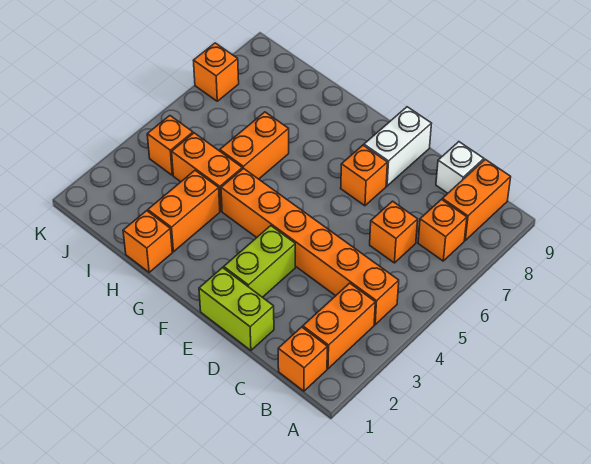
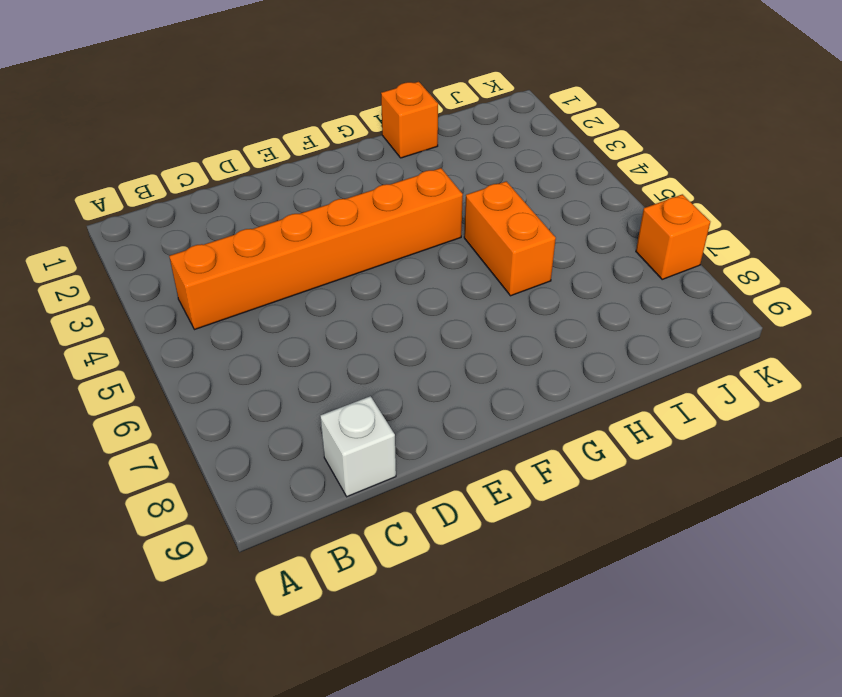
none -> orange 1x1 brick [278,327,327,391]
none -> orange 1x2 brick [303,283,375,369]
none -> orange 1x1 brick [418,200,467,261]

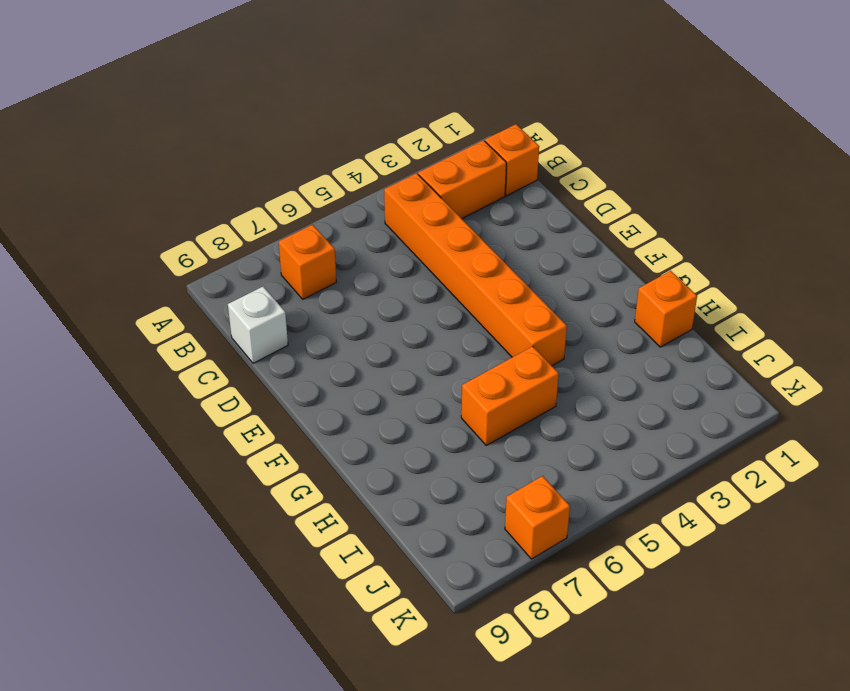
none -> orange 1x2 brick [442,159,511,240]
none -> orange 1x1 brick [370,201,418,263]
none -> lime 1x2 brick [199,268,274,350]

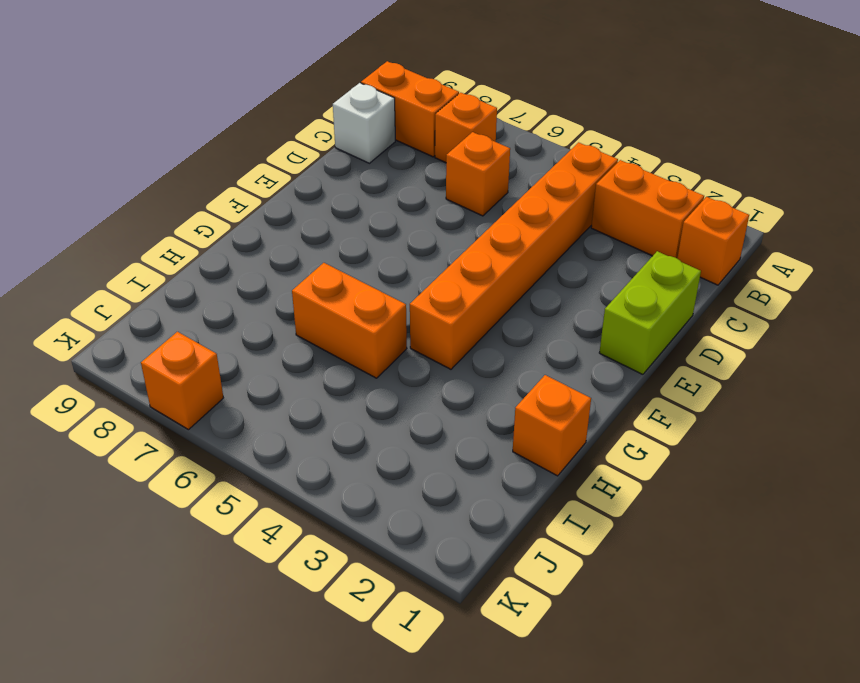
none -> lime 1x2 brick [224,226,295,297]
none -> orange 1x1 brick [341,145,387,206]
none -> white 1x2 brick [364,107,432,186]

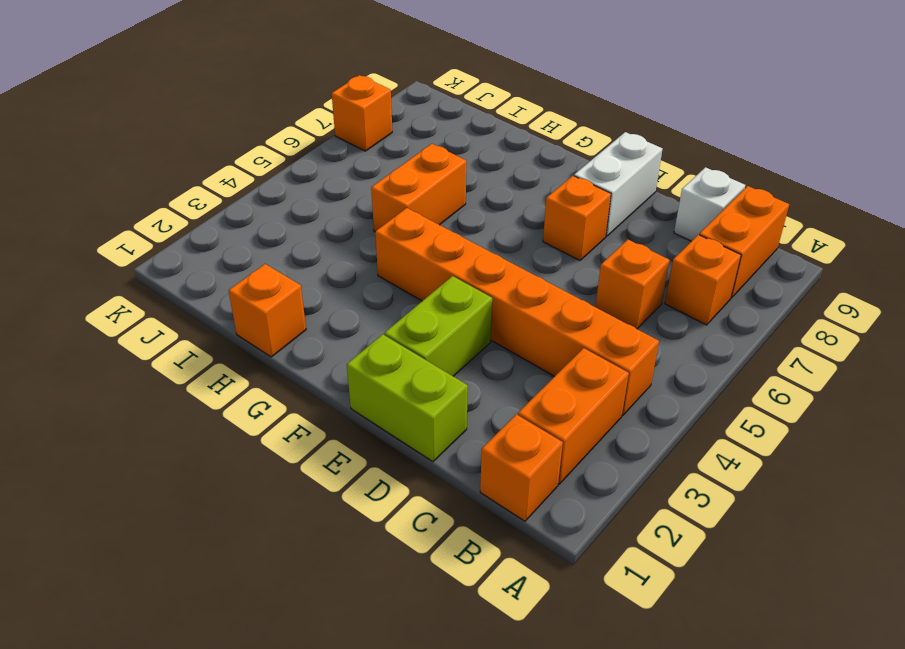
none -> orange 1x2 brick [148,171,220,252]
none -> orange 1x2 brick [172,133,242,211]
none -> orange 1x1 brick [147,116,193,175]

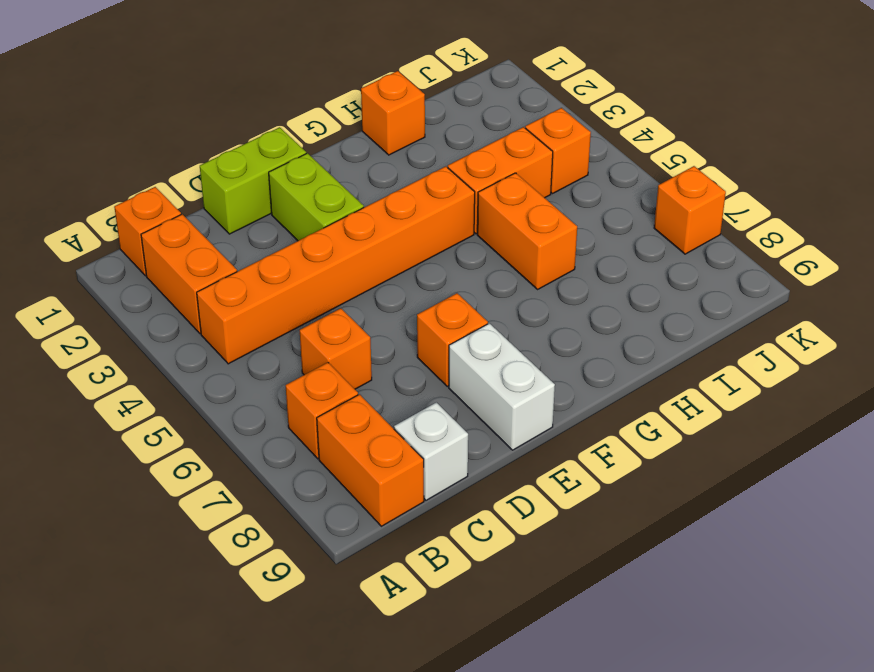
none -> orange 1x2 brick [148,171,220,252]

